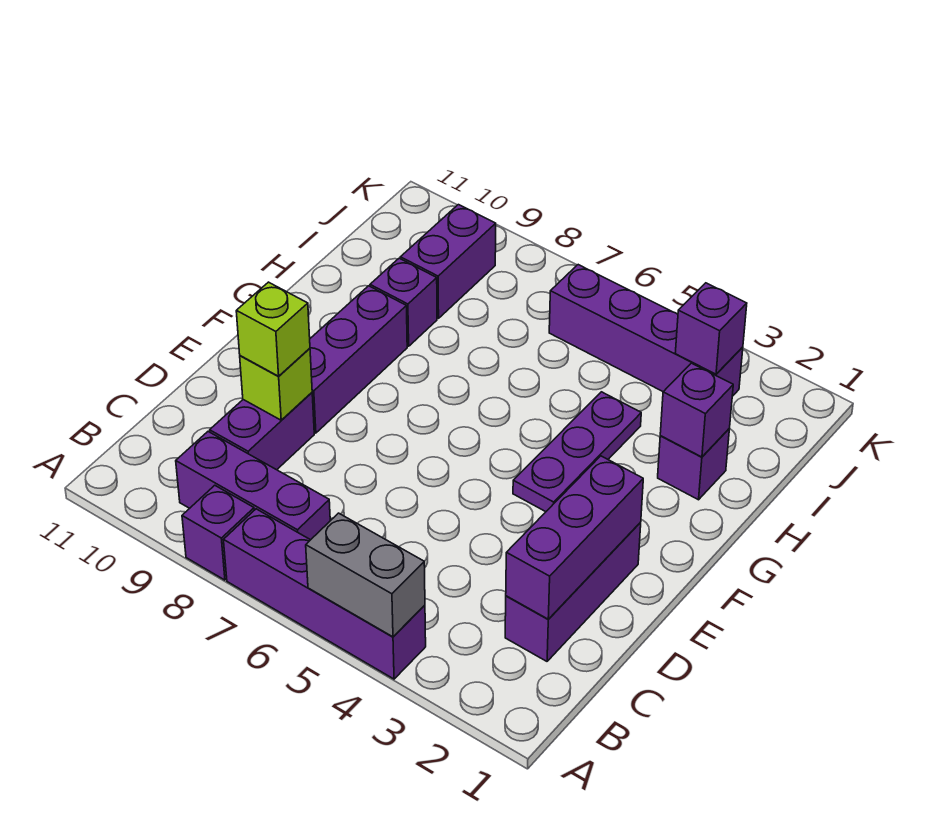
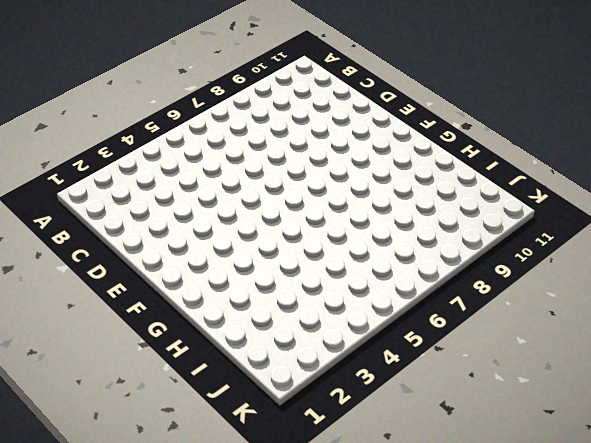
none -> purple 1x4 brick [224,509,426,679]
none -> purple 1x1 brick [182,485,254,580]
none -> purple 1x3 brick [176,432,330,540]

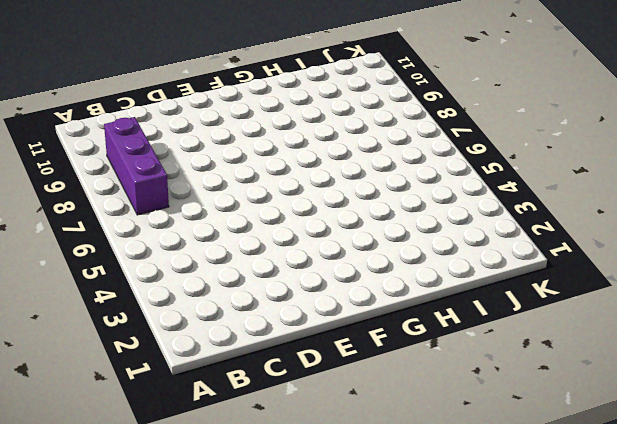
none -> purple 1x4 brick [224,509,426,679]
none -> purple 1x1 brick [182,485,254,580]
none -> purple 1x3 brick [505,522,641,661]

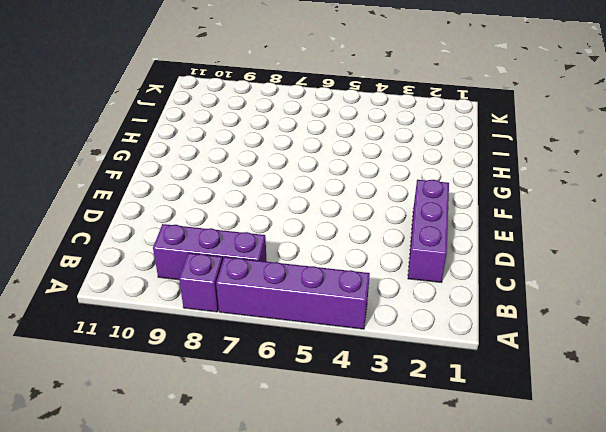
none -> purple 1x2 brick [210,393,314,470]
none -> purple 1x3 brick [310,286,407,433]
none -> purple 1x3 plate [513,392,641,512]

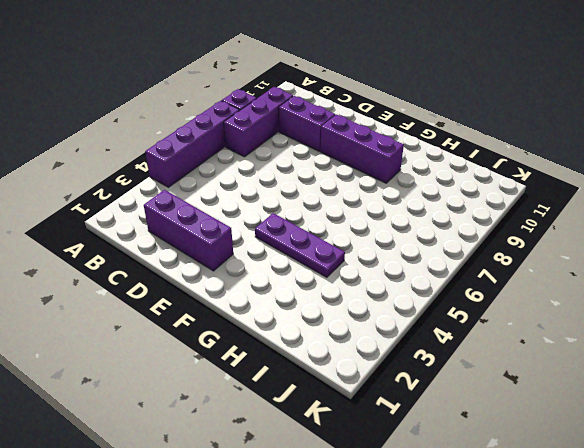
none -> purple 1x1 brick [658,428,730,500]
none -> purple 1x1 brick [370,258,437,346]
none -> purple 1x2 brick [400,205,496,318]

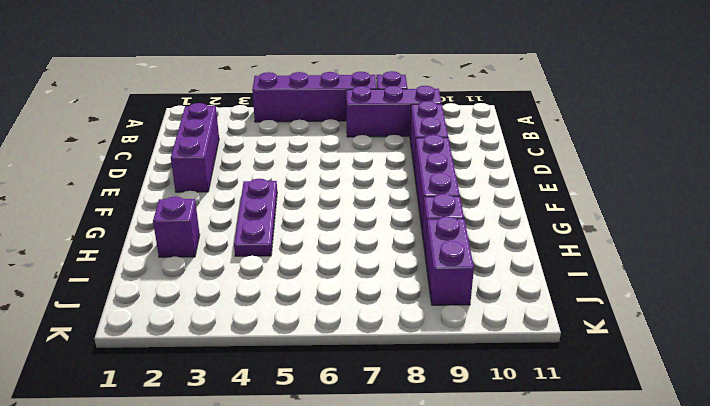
none -> purple 1x4 brick [549,265,743,396]
none -> grey 1x2 brick [306,513,425,637]
none -> purple 1x3 brick [506,456,643,619]

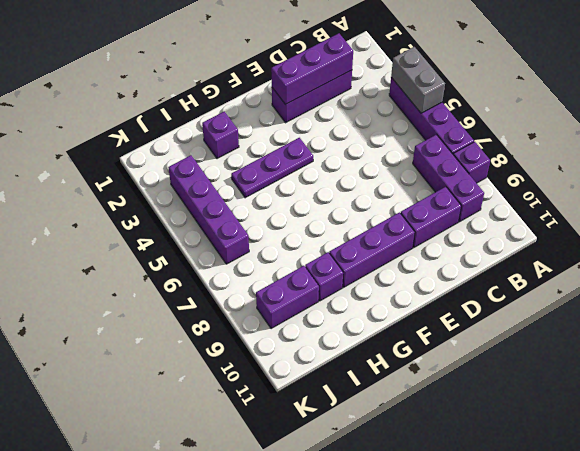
none -> lime 1x1 brick [240,348,312,420]
none -> purple 1x1 brick [660,363,733,457]
none -> purple 1x1 brick [675,283,747,374]

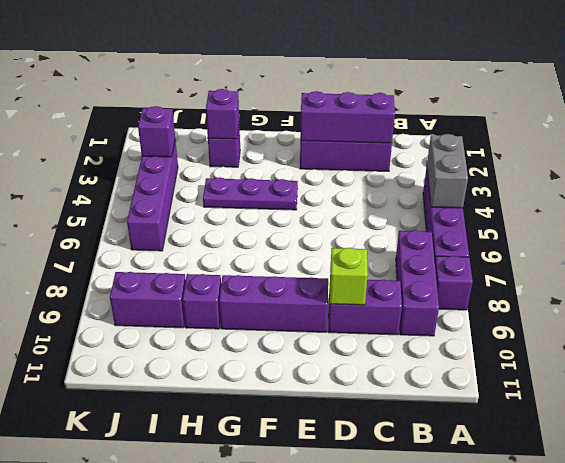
none -> lime 1x1 brick [236,282,310,376]

